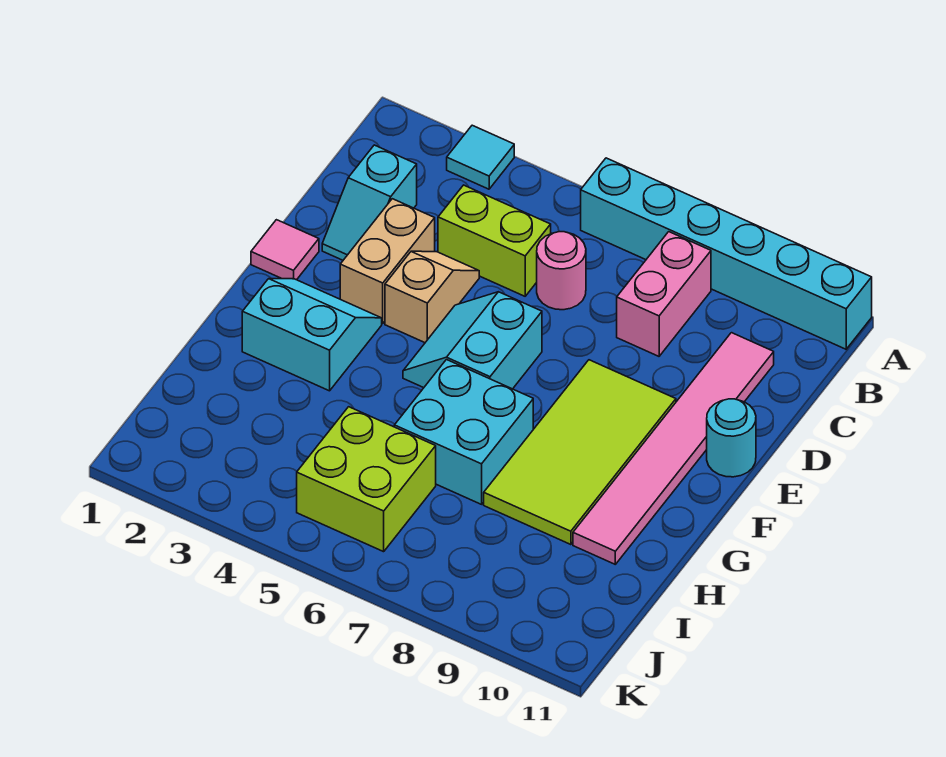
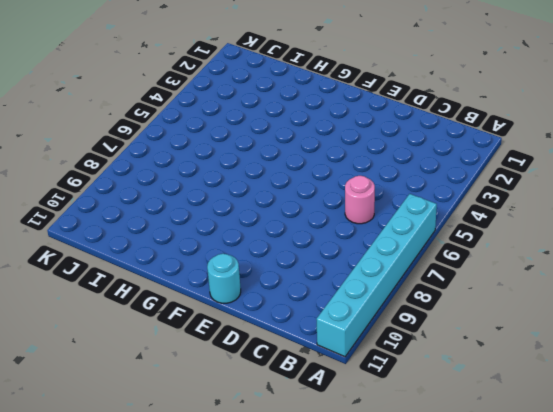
none -> cyan 1x1 tile [447,125,514,189]
none -> pink 1x2 brick [617,232,711,356]
none -> cyan 1x2 slope [322,145,417,260]

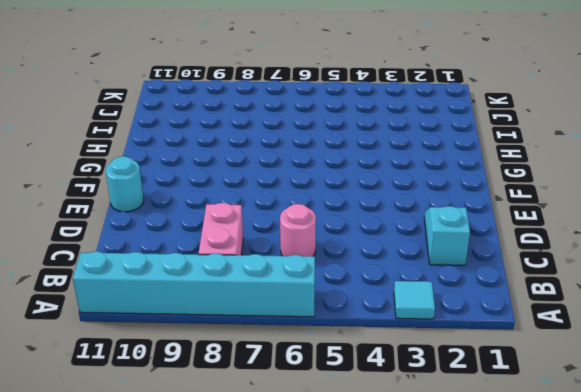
none -> lime 1x2 brick [438,185,551,296]
none -> pink 1x6 tile [573,333,774,564]
none -> tan 1x2 brick [340,199,435,324]

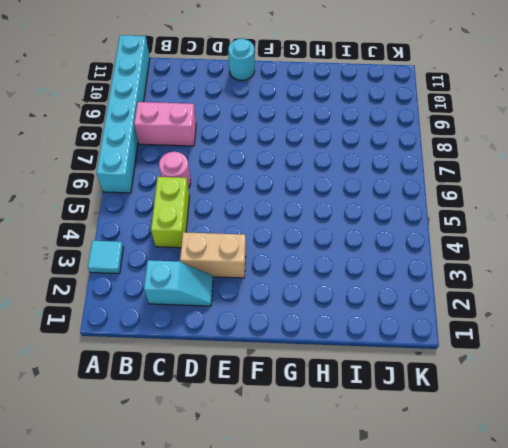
none -> pink 1x6 tile [573,333,774,564]
none -> tan 1x2 slope [385,251,479,343]
none -> pink 1x1 tile [251,220,319,280]

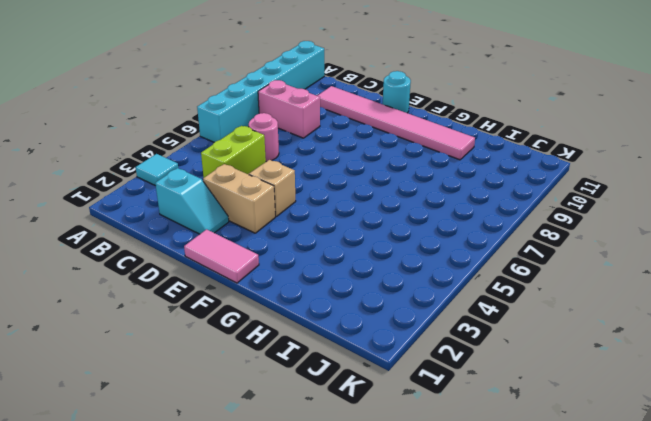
pink 1x2 tile [184,229,259,283] -> pink 1x1 tile [251,220,319,280]
none -> cyan 2x2 slope [403,292,542,389]
none -> lime 2x4 tile [484,360,676,545]
none -> cyan 2x2 slope [242,279,382,391]

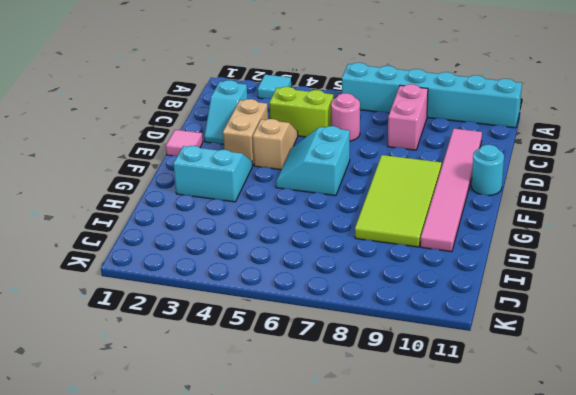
none -> cyan 2x2 brick [394,360,533,504]
none -> lime 2x2 brick [297,407,436,552]

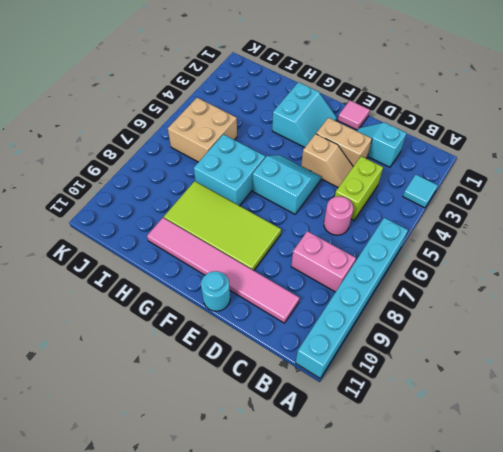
tan 2x2 brick [168,98,237,162] -> lime 2x2 brick [297,407,436,552]

